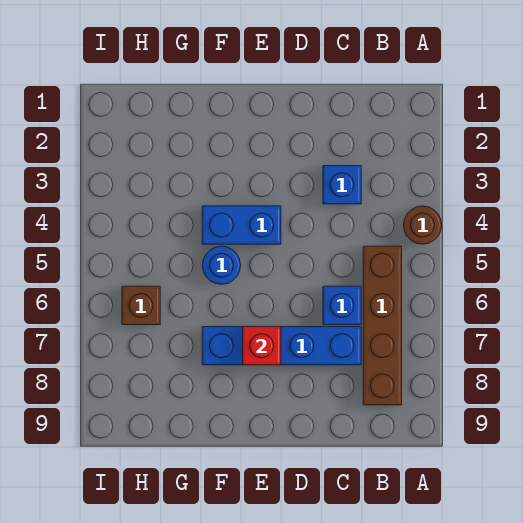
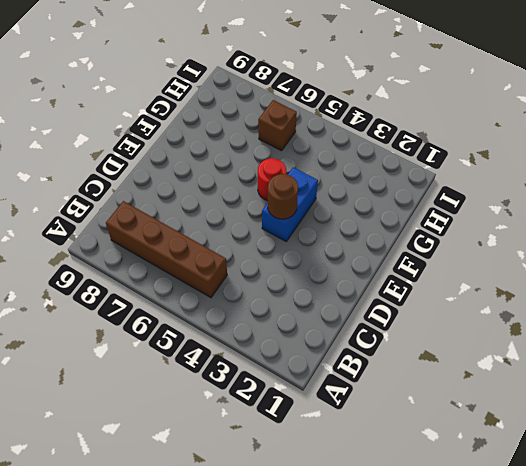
brown 1x1 round brick [268,174,298,219] -> brown 1x1 round brick moved to [404,206,442,244]
red 1x1 round brick [258,158,286,201] -> blue 1x1 round brick [202,246,241,284]
none -> blue 1x1 brick [323,166,361,204]
none -> blue 1x1 brick [323,286,361,325]

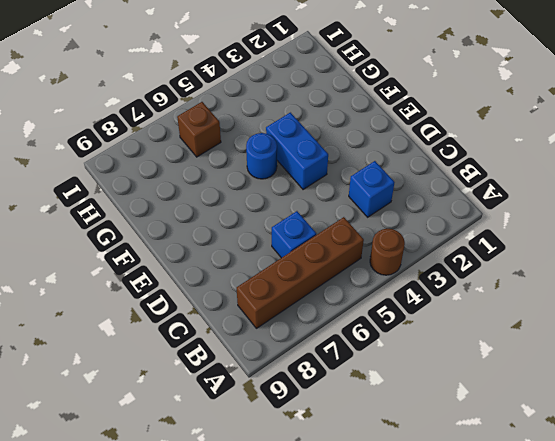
none -> blue 1x4 brick [202,327,361,365]
none -> red 1x1 brick [243,327,281,365]

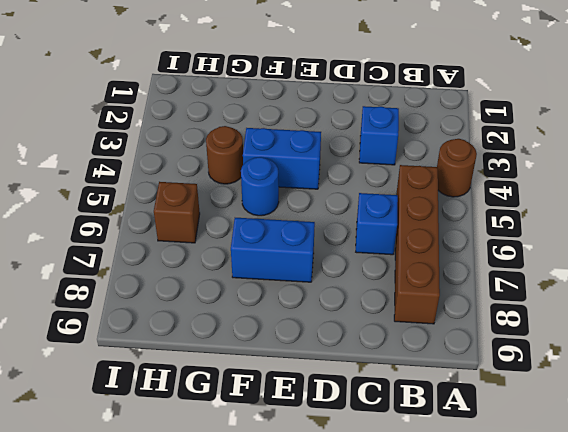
blue 1x2 brick [231,218,315,282] -> blue 1x4 brick [202,327,361,365]
brown 1x1 round brick [206,126,243,184] -> none
none -> red 1x1 brick [243,327,281,365]

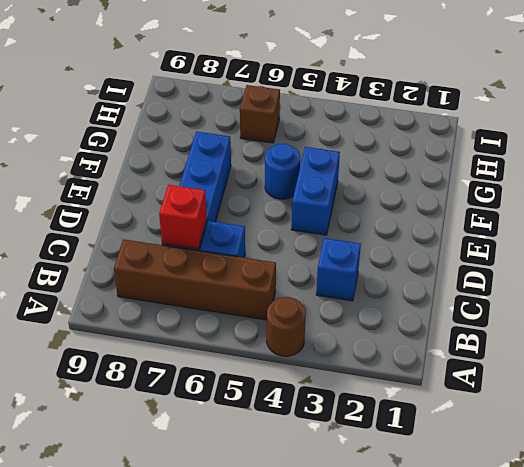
red 1x1 brick [159,185,207,249] -> red 1x1 brick moved to [243,327,281,365]

